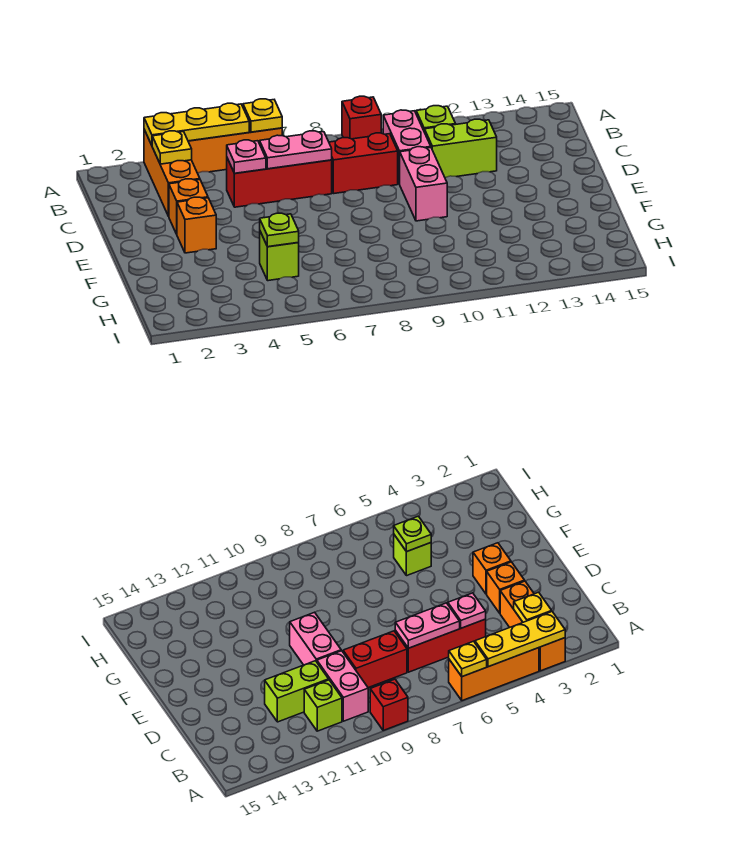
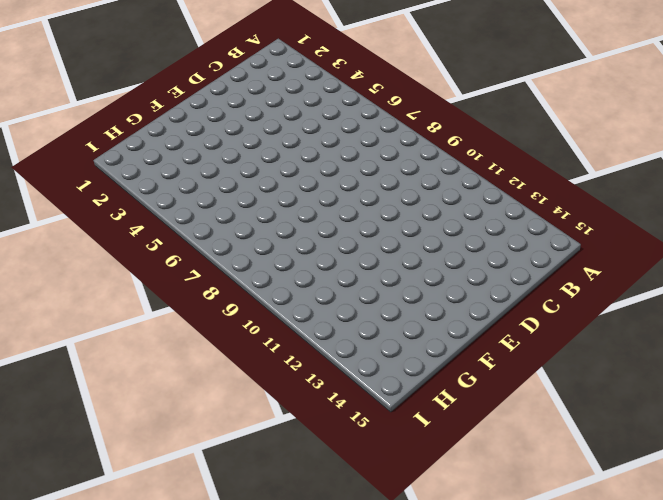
none -> orange 1x3 brick [144,130,200,216]
none -> orange 1x3 brick [188,128,282,173]
none -> red 1x1 brick [342,96,381,139]

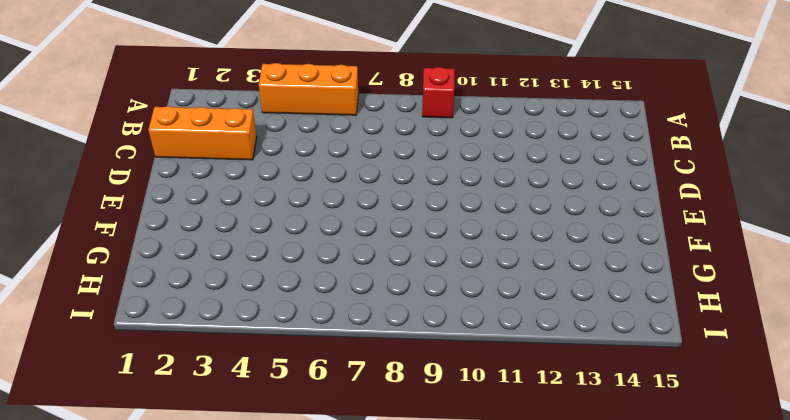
orange 1x3 brick [149,106,257,160] -> orange 1x3 brick turned to [144,130,200,216]
none -> pink 1x2 brick [383,110,431,184]
none -> lime 1x1 brick [416,106,456,132]
none -> red 1x3 brick [227,158,332,207]

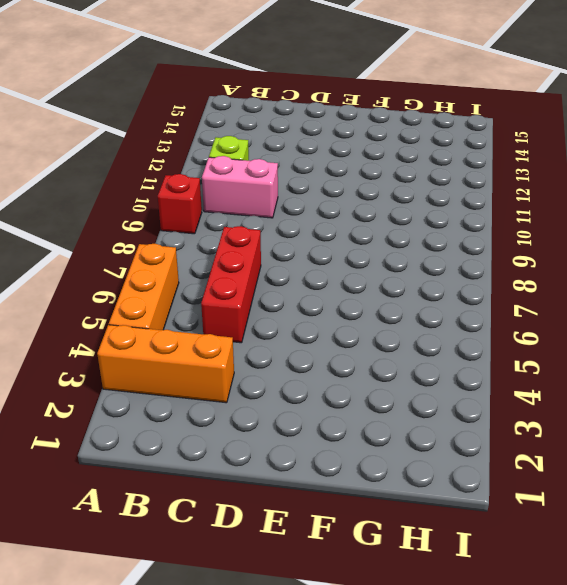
none -> red 1x2 brick [329,133,398,193]
none -> lime 1x2 brick [425,119,497,178]
none -> orange 1x1 brick [169,179,208,234]

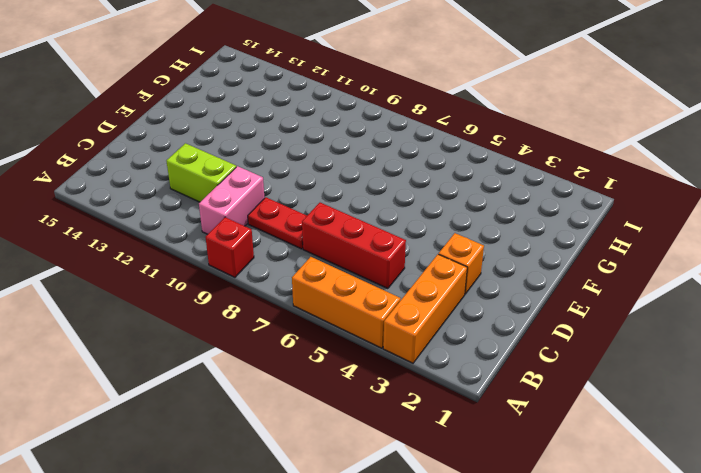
red 1x2 plate [248,197,307,249] -> red 1x2 brick [329,133,398,193]
none -> lime 1x1 brick [416,106,456,132]
none -> pink 1x2 brick [400,147,447,221]
none -> orange 1x1 brick [177,197,216,253]

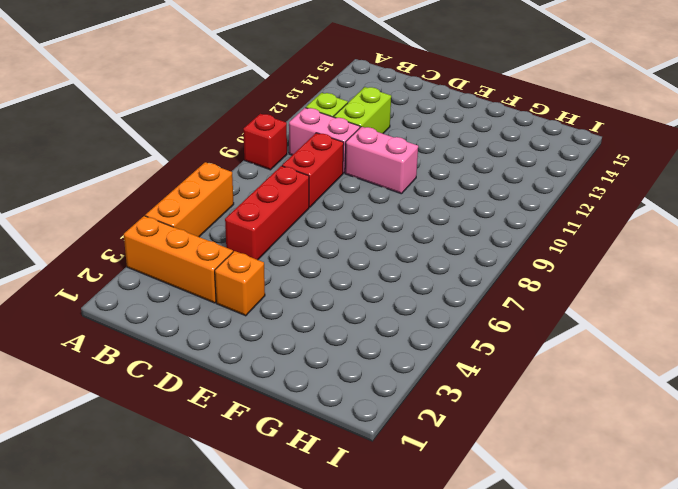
none -> orange 1x1 brick [177,197,216,253]
none -> lime 1x1 brick [260,232,299,281]
none -> yellow 1x3 plate [144,103,249,145]

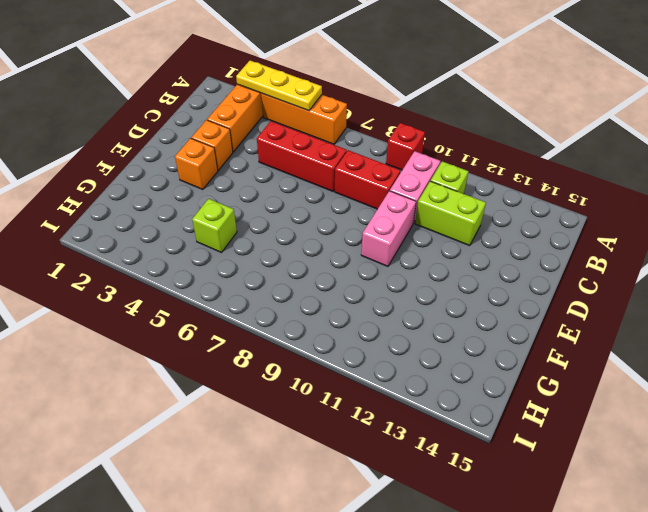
none -> yellow 1x1 plate [243,99,282,132]
none -> yellow 1x1 plate [152,131,192,164]
none -> pink 1x1 plate [227,140,266,173]

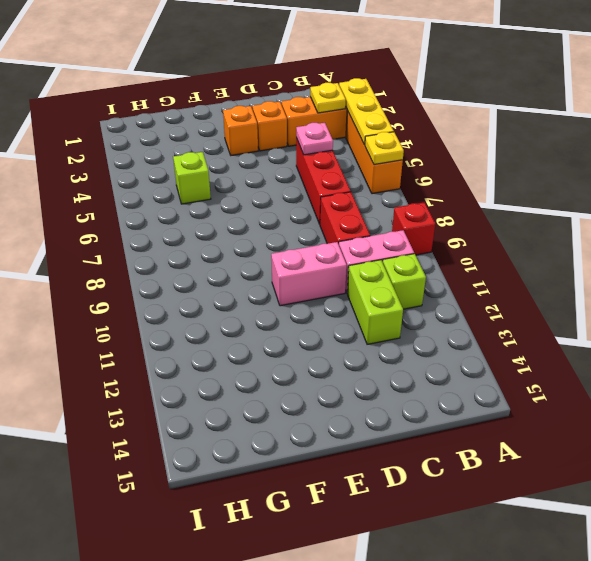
none -> pink 1x2 plate [260,131,332,169]
none -> lime 1x1 plate [260,213,299,247]

